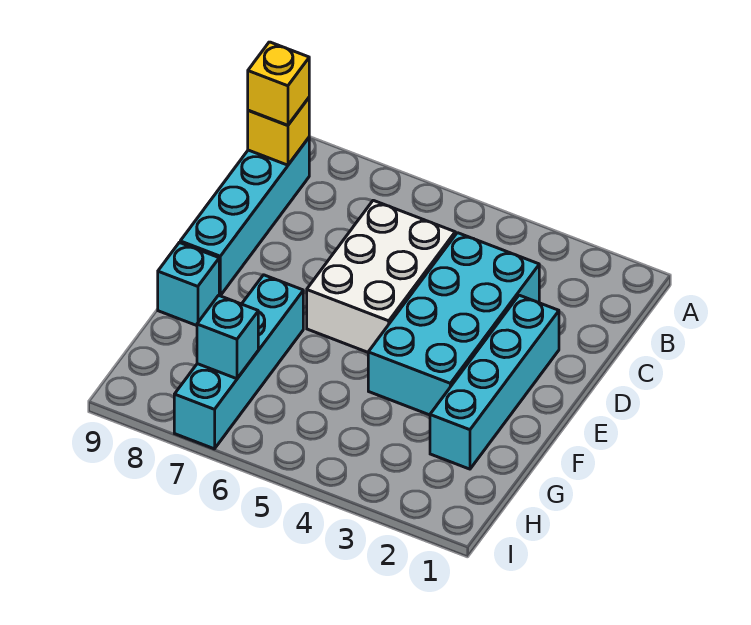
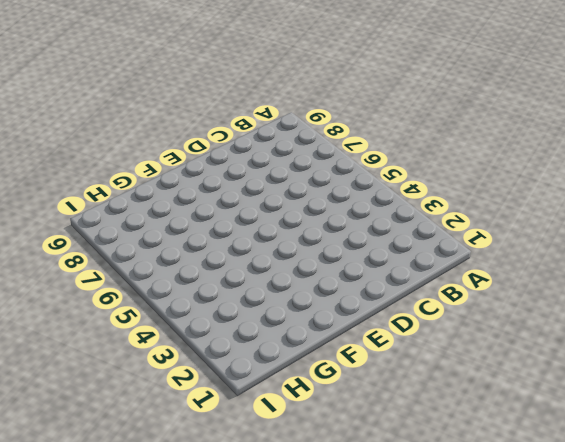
none -> cyan 1x4 brick [180,138,309,296]
none -> cyan 2x4 brick [368,233,539,415]

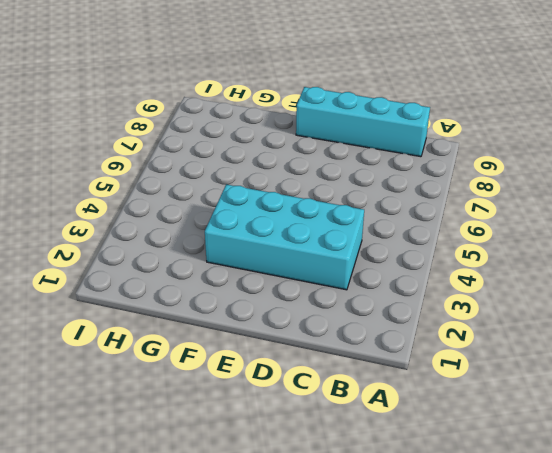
none -> white 2x3 brick [307,200,455,352]
none -> cyan 1x4 brick [430,295,559,469]

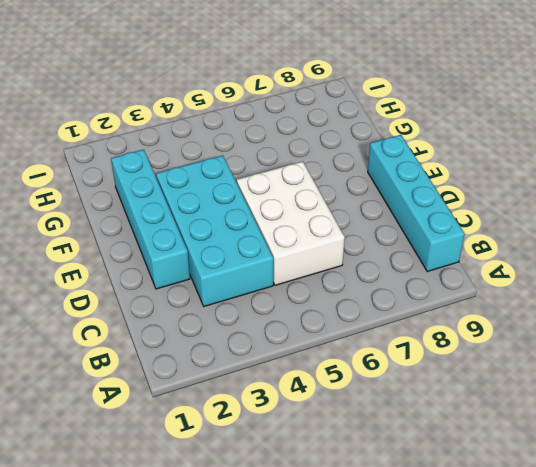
none -> cyan 1x4 brick [174,275,303,449]
none -> cyan 1x1 brick [158,243,219,326]

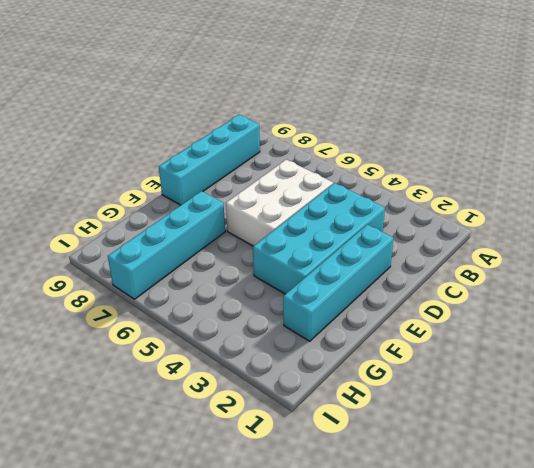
none -> cyan 1x1 brick [158,243,219,326]
none -> yellow 1x1 brick [248,98,309,165]

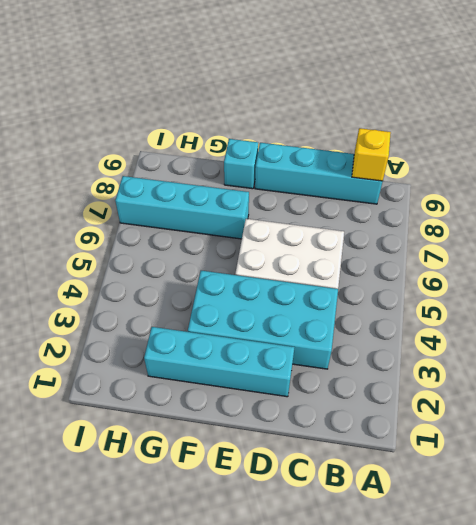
none -> cyan 1x1 brick [197,295,258,379]
none -> yellow 1x1 brick [248,42,309,125]

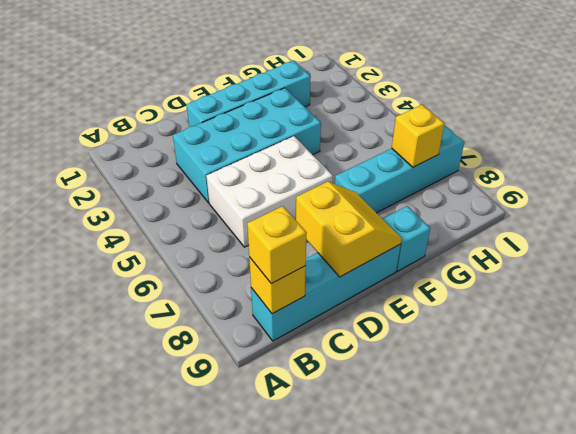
yellow 2x2 slope [296,182,402,277] -> none
yellow 1x1 brick [392,105,445,167] -> cyan 1x1 brick [197,295,258,379]

